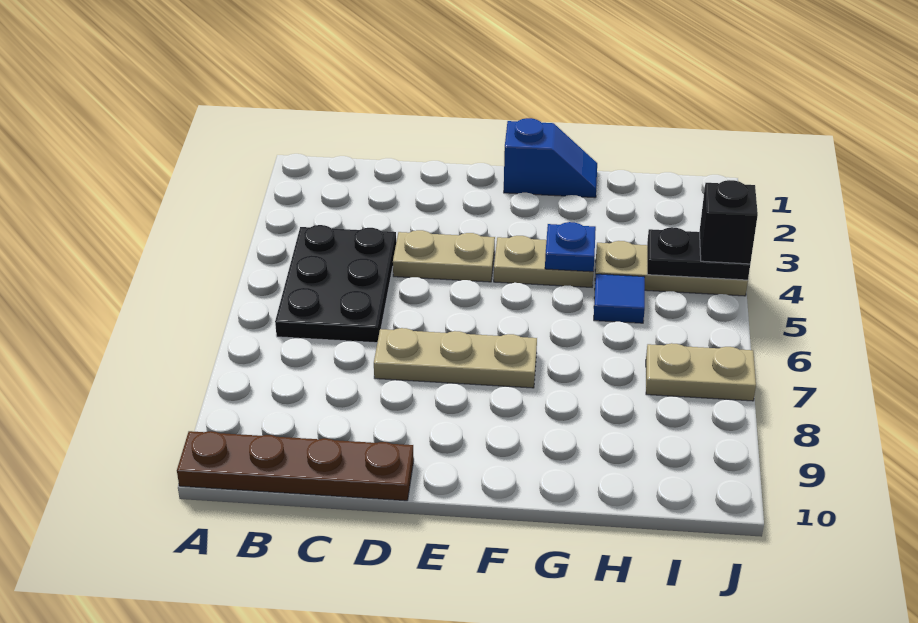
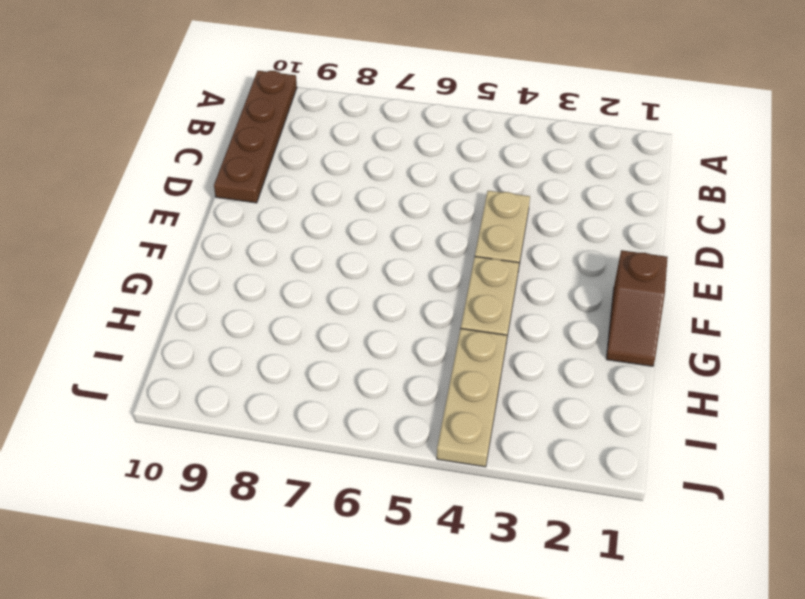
brown 1x2 slope [606,250,668,366] -> blue 1x2 slope [504,118,597,198]
none -> black 2x3 plate [275,225,396,343]
none -> tan 1x3 plate [374,328,537,388]
none -> blue 1x1 tile [594,274,645,323]

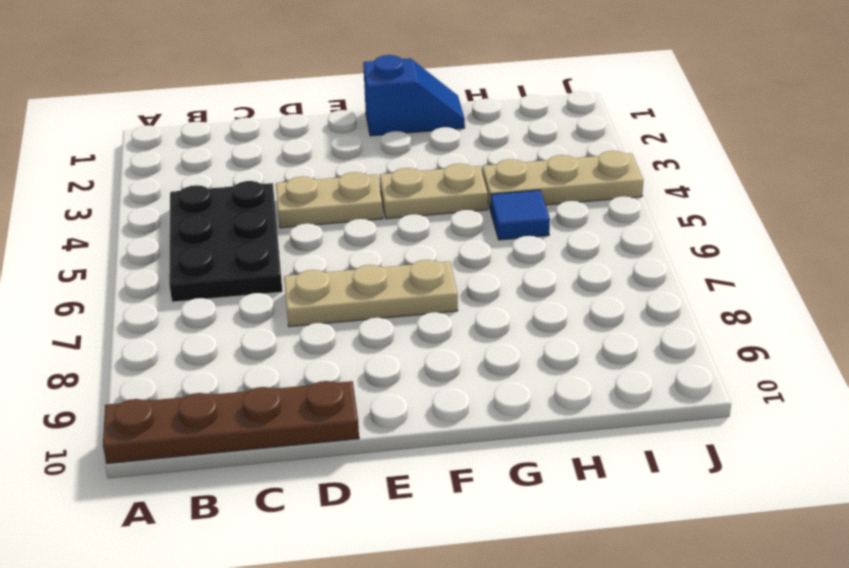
none -> tan 1x2 plate [646,343,756,401]
none -> blue 1x1 plate [545,222,596,272]
none -> black 1x2 plate [647,227,750,280]

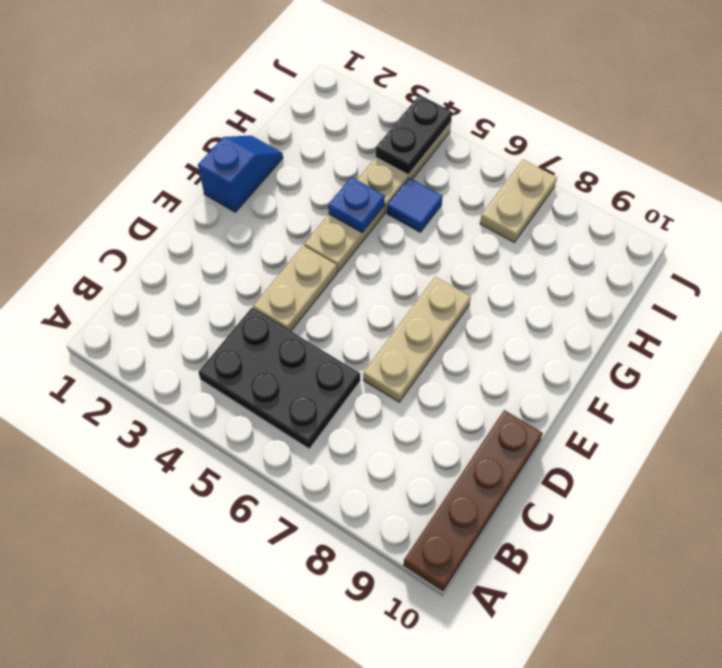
none -> black 1x1 brick [699,180,758,264]

